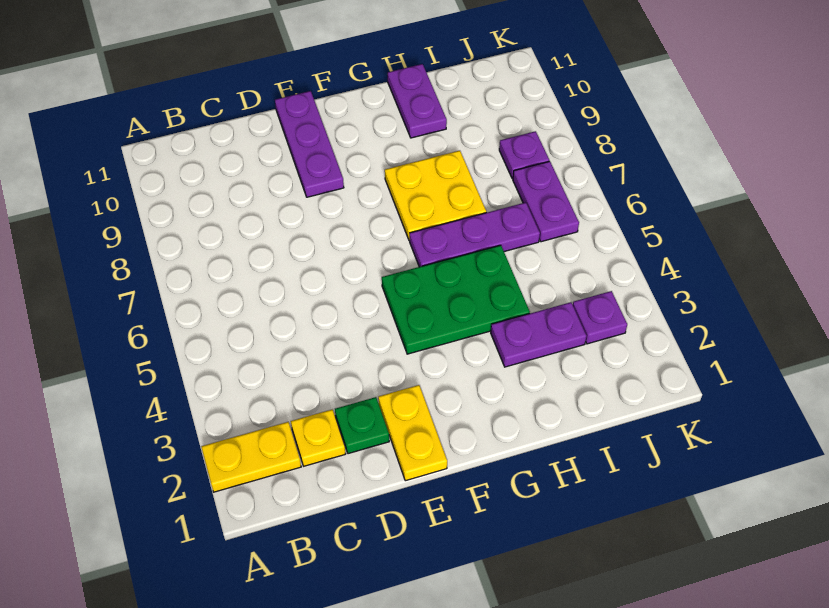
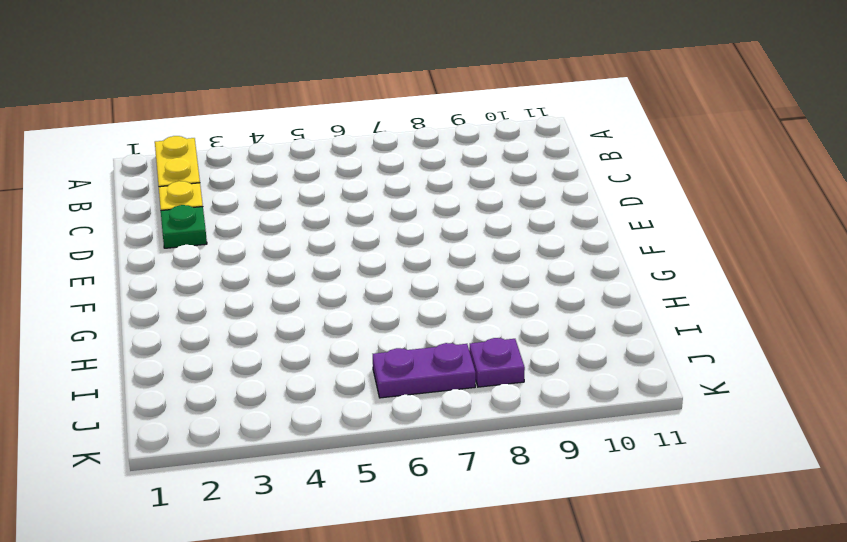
none -> yellow 1x2 plate [378,385,447,481]
none -> purple 1x3 plate [275,91,344,197]
none -> green 2x3 plate [382,245,530,354]

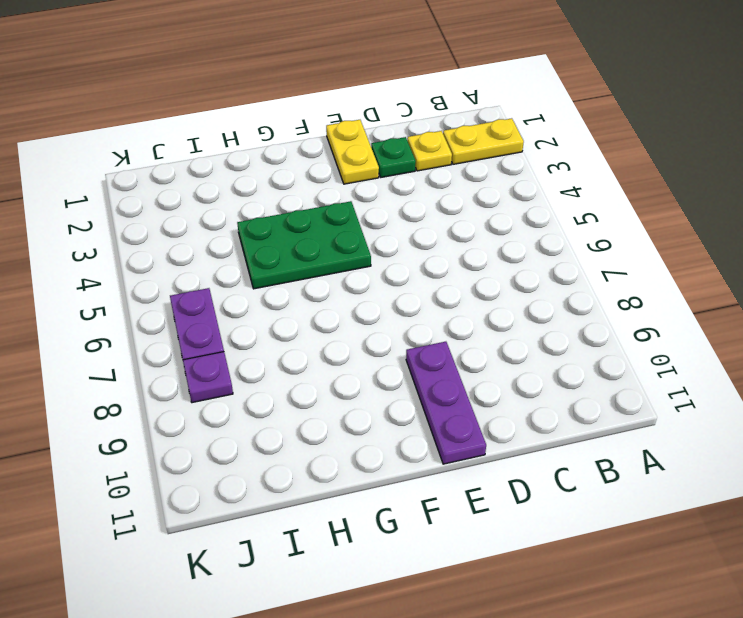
none -> purple 1x3 plate [410,202,540,267]
none -> yellow 2x2 plate [385,151,486,241]
none -> purple 1x2 plate [491,302,586,367]

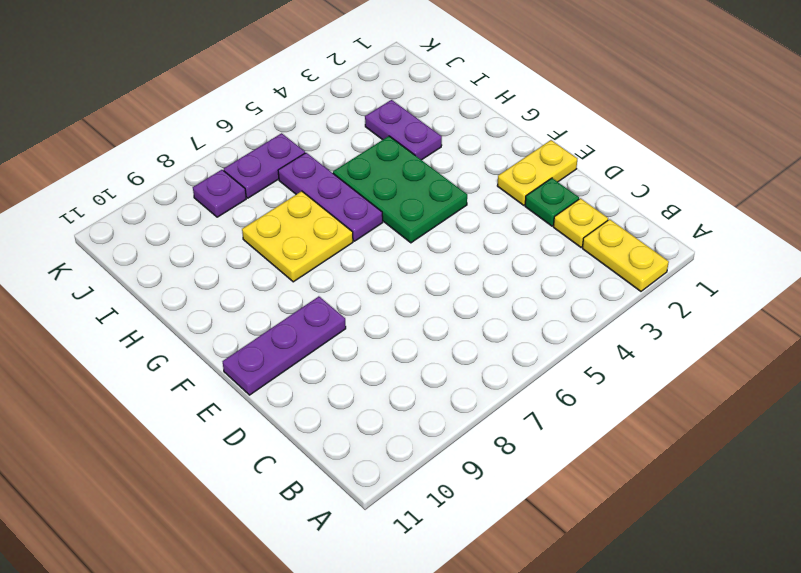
none -> purple 1x2 plate [388,64,447,138]
none -> purple 1x1 plate [573,291,627,344]

